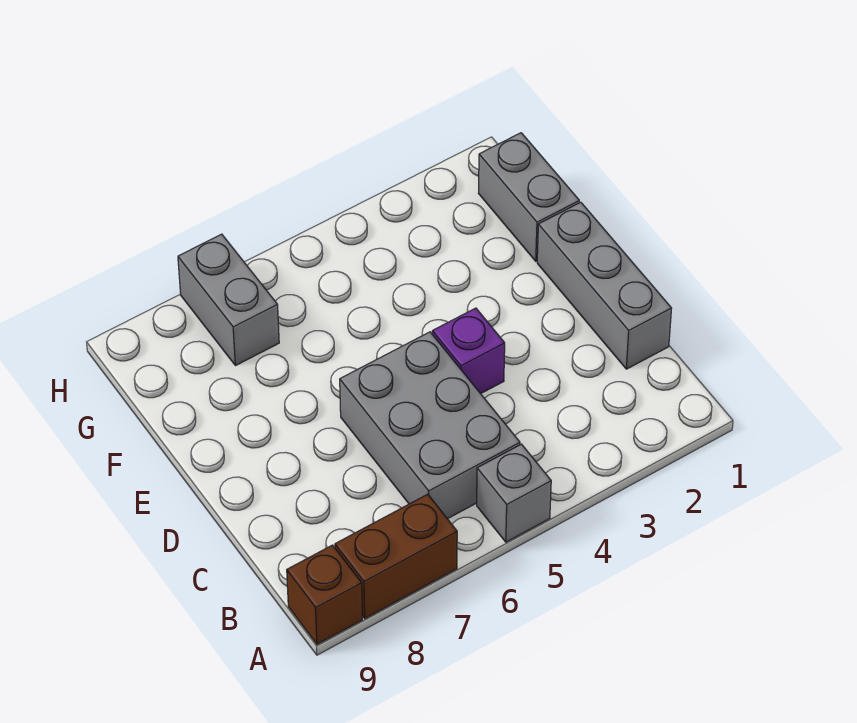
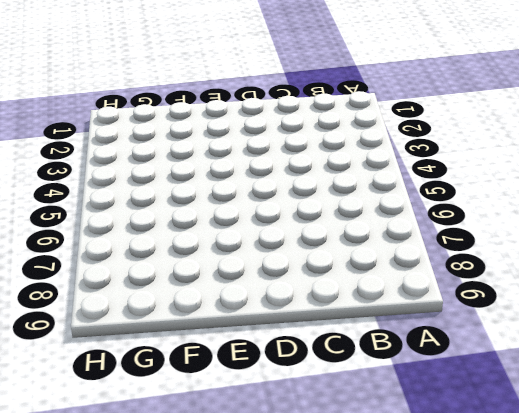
none -> grey 1x1 brick [477,444,551,542]
none -> brown 1x2 brick [335,494,457,618]

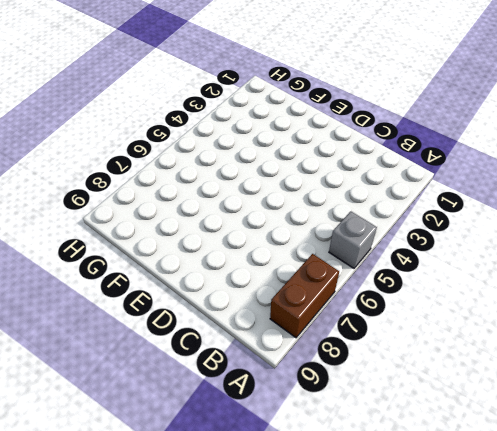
none -> brown 1x1 brick [287,545,362,644]
none -> grey 2x3 brick [340,332,520,519]

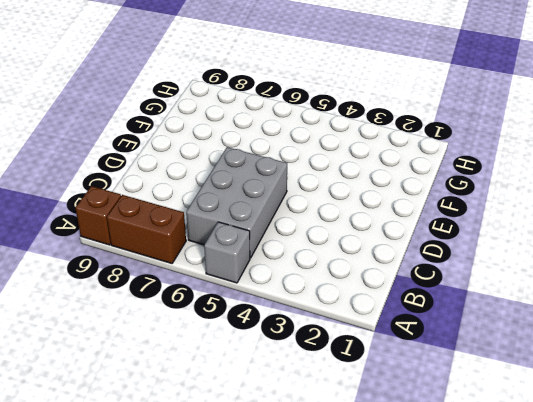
none -> grey 1x3 brick [537,202,672,369]
none -> purple 1x1 brick [432,308,505,394]

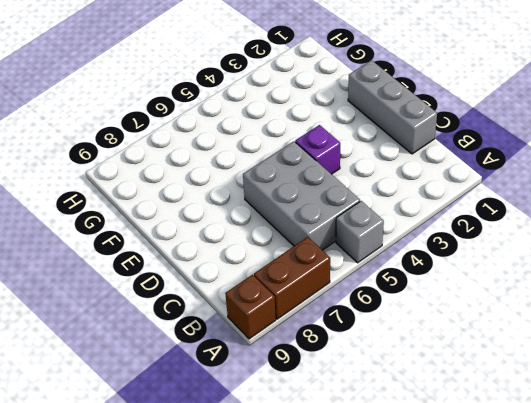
none -> grey 1x2 brick [479,133,579,261]
none -> grey 1x2 brick [178,234,279,366]

